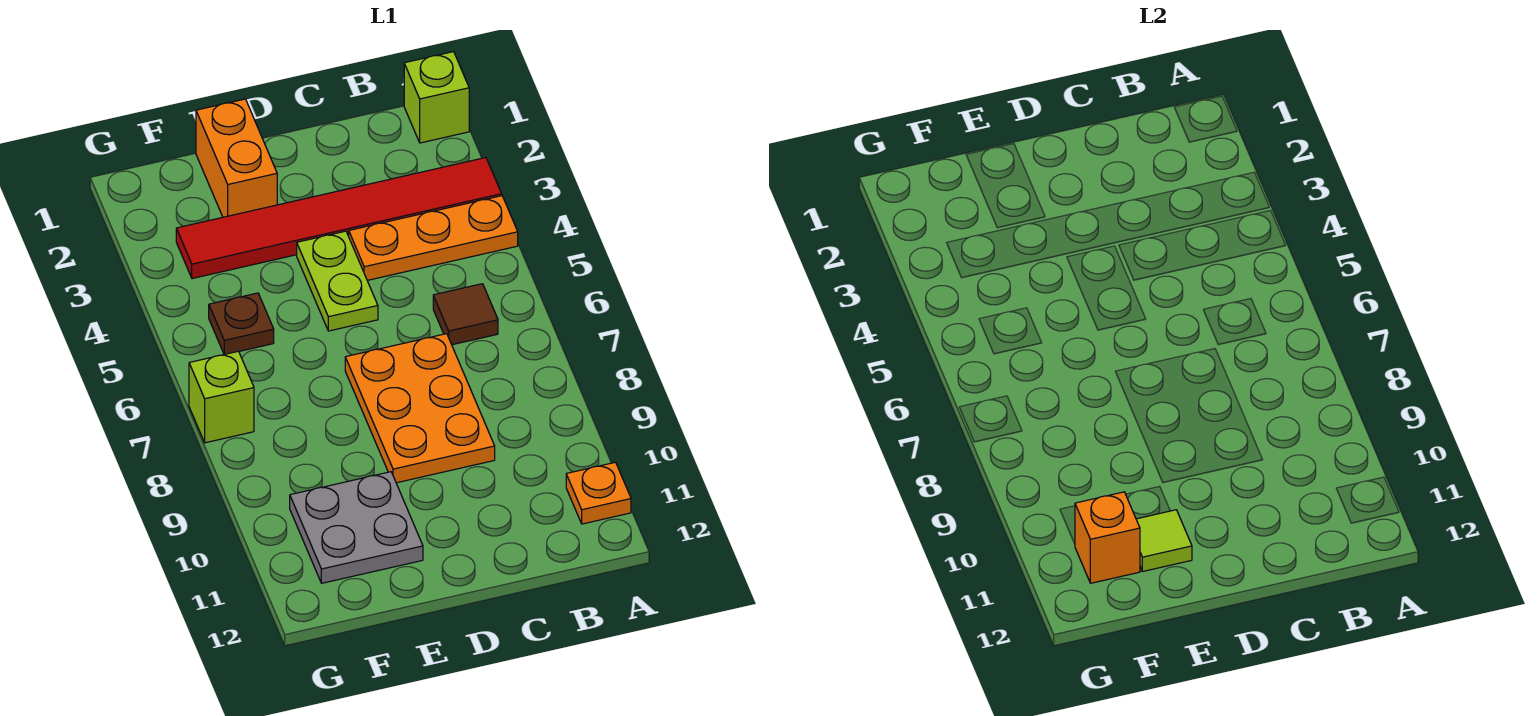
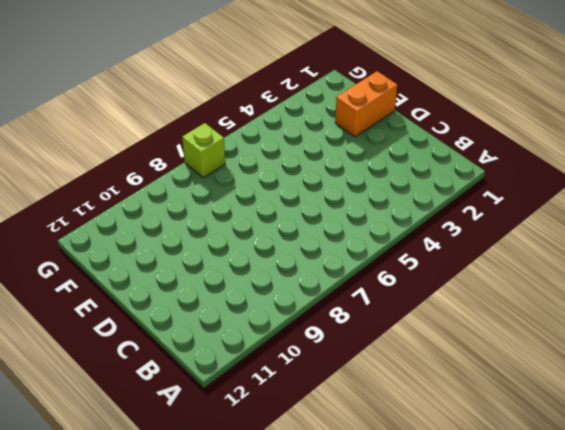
none -> lime 1x1 brick [404,52,469,143]
none -> red 1x6 tile [176,158,502,279]
none -> orange 1x3 plate [349,196,518,280]

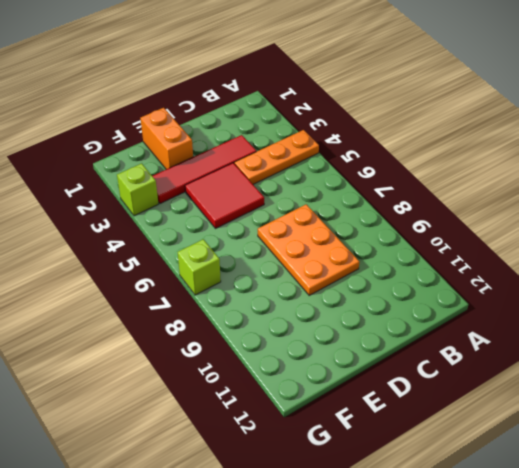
red 1x4 tile [153,135,256,203] -> red 1x6 tile [176,158,502,279]
red 2x2 tile [185,163,264,228] -> lime 1x2 plate [297,231,378,331]
lime 1x1 brick [117,163,158,216] -> lime 1x1 brick moved to [404,52,469,143]
none -> orange 1x1 plate [566,462,631,524]
none -> brown 1x1 tile [433,284,498,345]
none -> grey 2x2 plate [290,472,423,583]

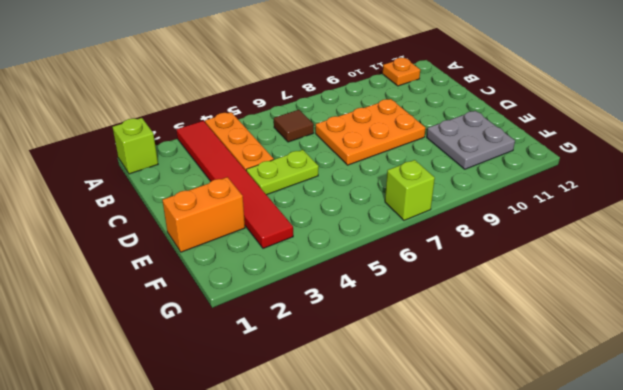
none -> brown 1x1 plate [209,293,274,354]
none -> lime 1x1 tile [1136,510,1192,571]
none -> orange 1x1 brick [1075,492,1140,583]

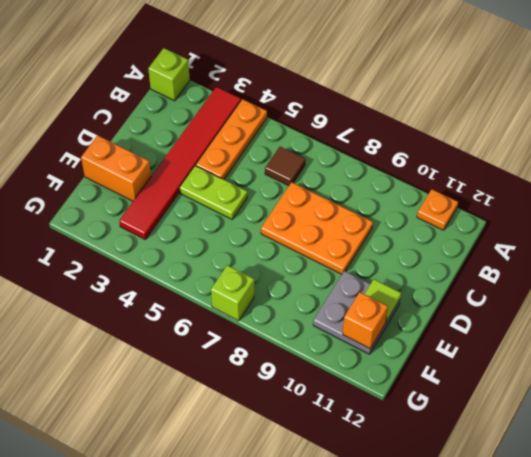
none -> brown 1x1 plate [209,293,274,354]

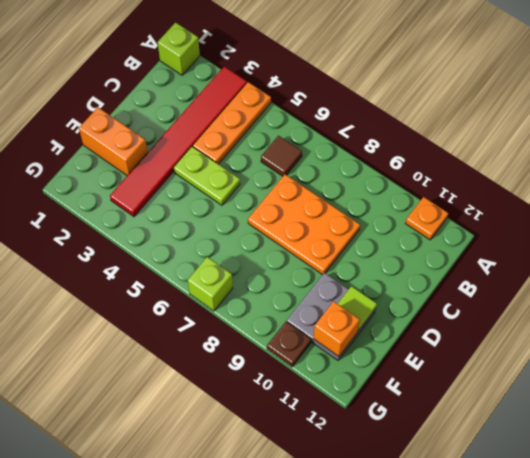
brown 1x1 plate [267,322,311,367] -> brown 1x1 plate moved to [209,293,274,354]

